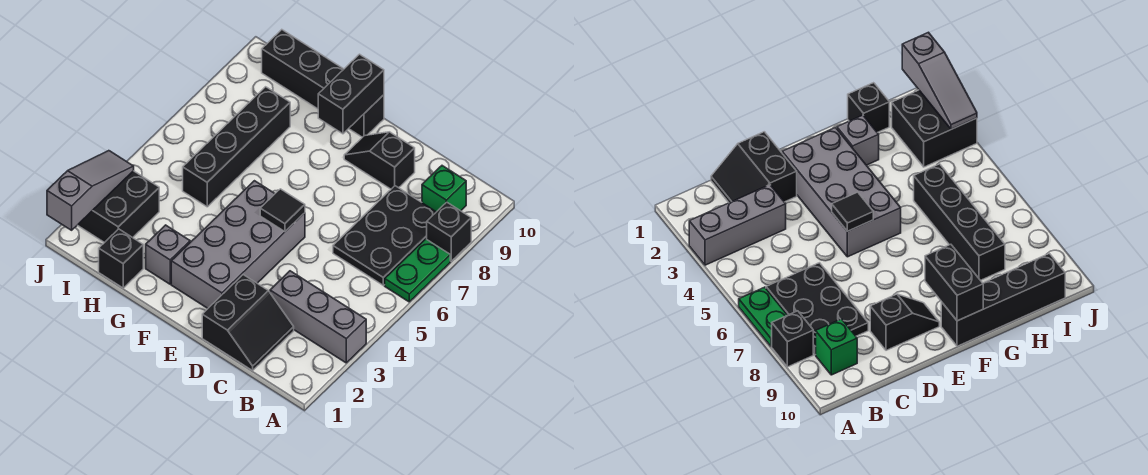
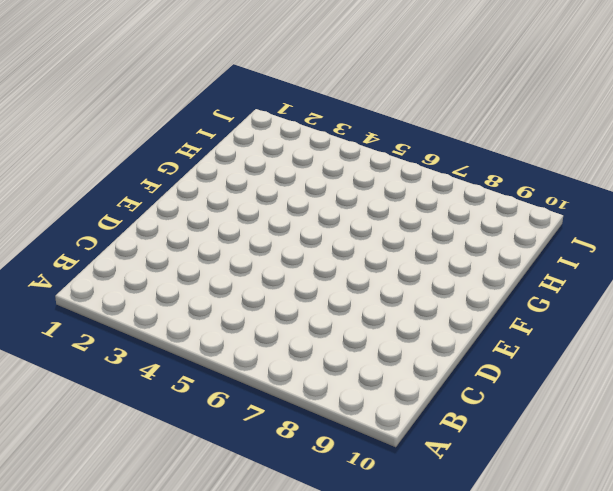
none -> grey 1x3 brick [270,271,366,363]
none -> green 1x2 plate [385,239,450,302]
none -> black 1x1 brick [427,202,471,261]

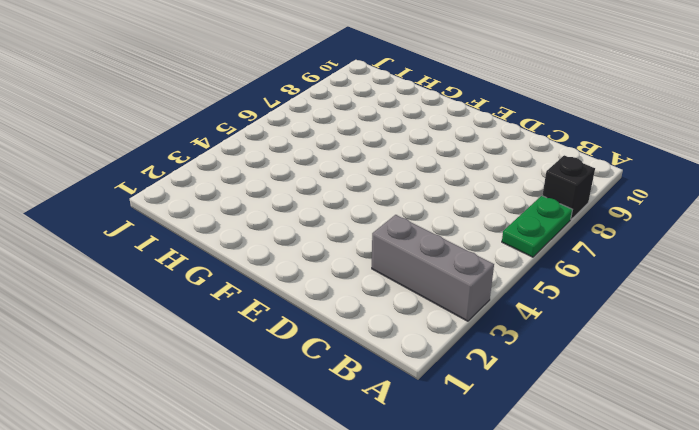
none -> black 2x3 plate [333,186,436,285]
none -> green 1x1 brick [422,166,466,212]
none -> black 2x2 slope [202,275,294,371]

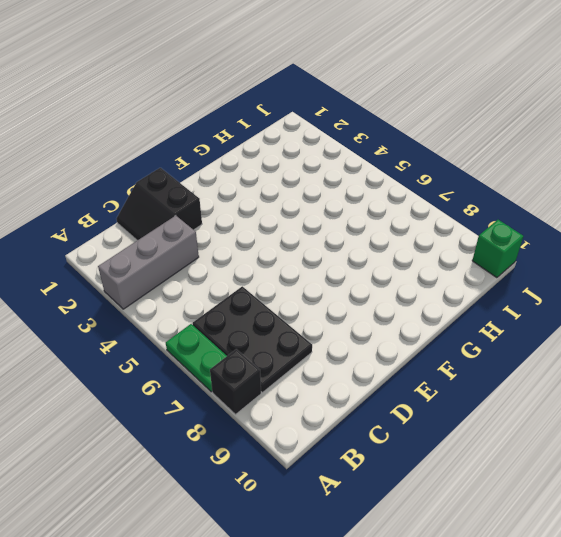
green 1x1 brick [472,220,523,278] -> green 1x1 brick moved to [422,166,466,212]
none -> black 1x2 slope [344,132,415,189]
none -> grey 2x4 brick [171,181,305,308]
none -> black 1x4 brick [262,30,384,137]

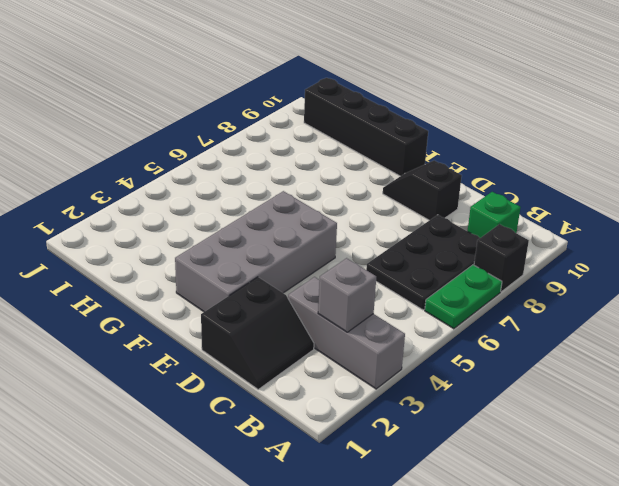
grey 1x1 brick [318,258,376,332] -> grey 1x1 brick moved to [146,225,190,284]
none -> black 1x1 brick [99,229,143,288]
none -> black 1x4 brick [183,87,290,207]
none -> black 2x2 brick [78,171,159,243]

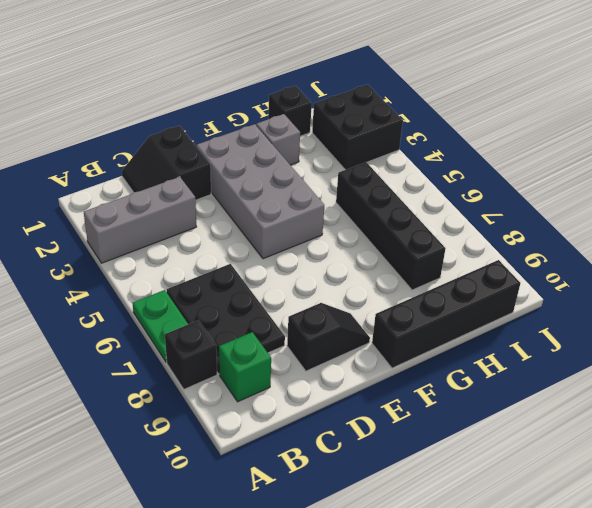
none -> black 1x1 tile [260,189,305,232]
none -> black 1x2 brick [318,54,384,134]
none -> grey 1x3 slope [47,151,134,230]

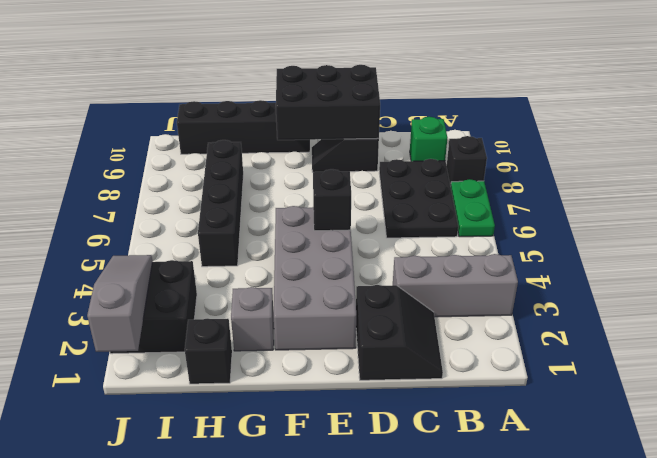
black 2x3 brick [276,65,380,140] -> black 1x2 brick [318,54,384,134]
black 1x1 brick [313,169,351,231] -> black 1x1 tile [260,189,305,232]

